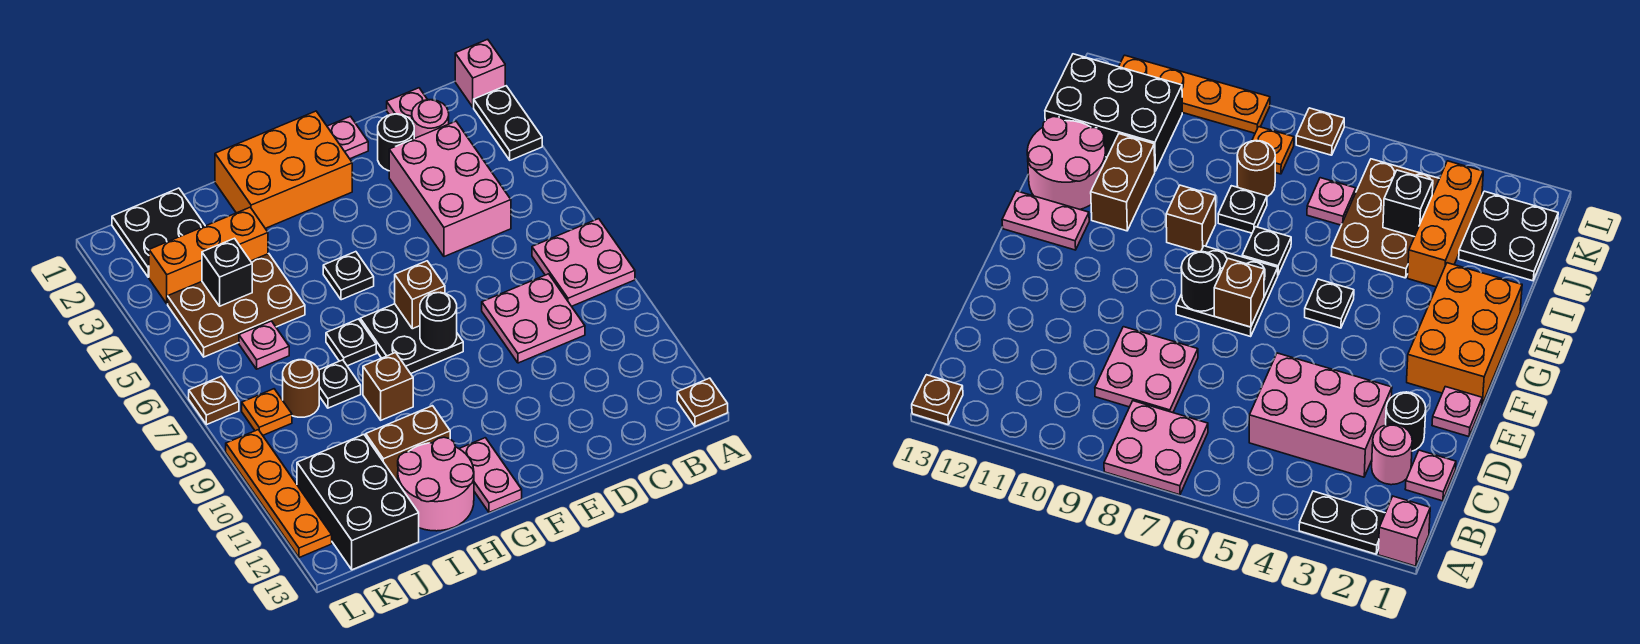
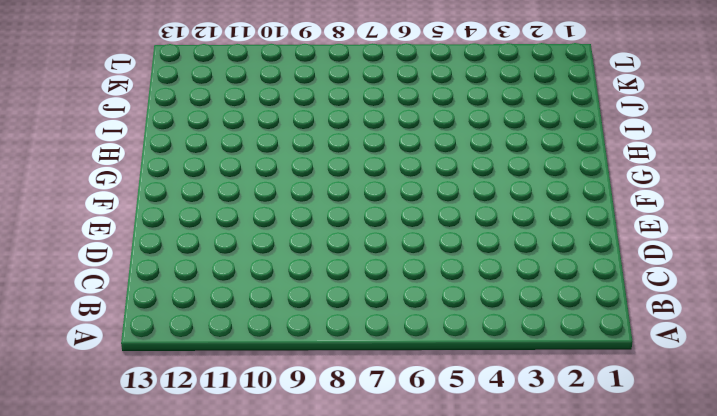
none -> pink 1x1 brick [455,39,505,107]
none -> black 1x2 plate [474,86,542,160]
none -> pink 2x2 plate [532,219,635,306]
none -> brown 1x1 plate [677,378,728,426]

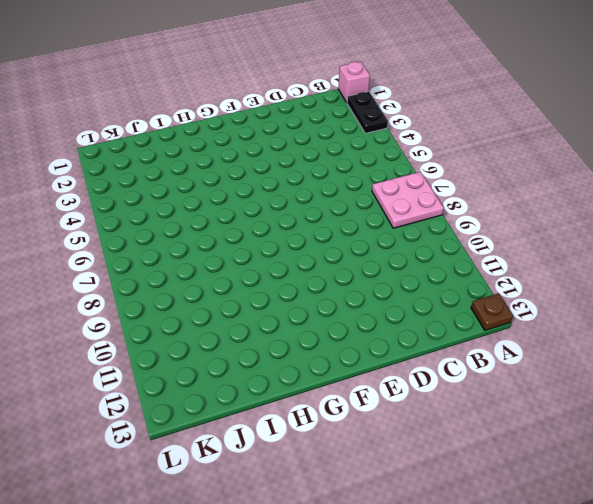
none -> pink 1x1 plate [387,88,427,121]
none -> pink 1x1 round brick [412,100,449,138]
none -> pink 2x3 brick [389,121,511,257]
none -> pink 2x2 plate [482,274,585,363]

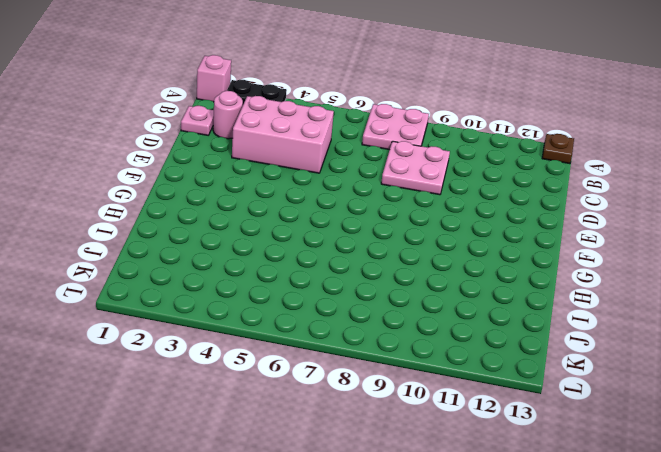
none -> black 1x1 round brick [378,114,414,171]
none -> pink 1x1 plate [327,116,368,159]
none -> orange 2x3 brick [215,111,352,228]
none -> black 2x2 plate [360,304,463,374]

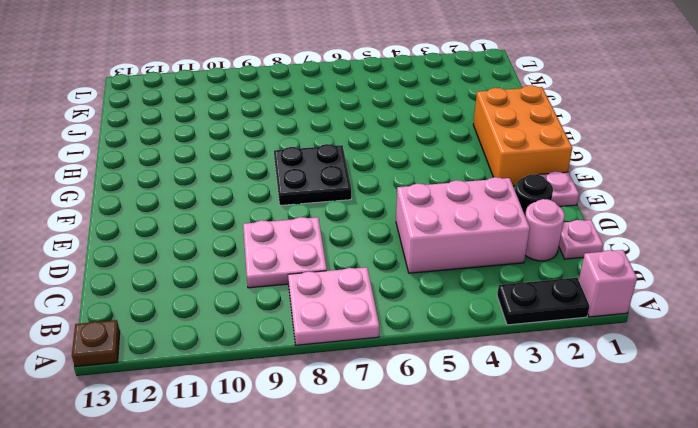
none -> black 1x1 plate [323,252,374,300]
none -> pink 1x2 plate [459,438,522,512]
none -> black 1x1 plate [326,319,376,366]
none -> brown 1x1 brick [363,353,413,420]

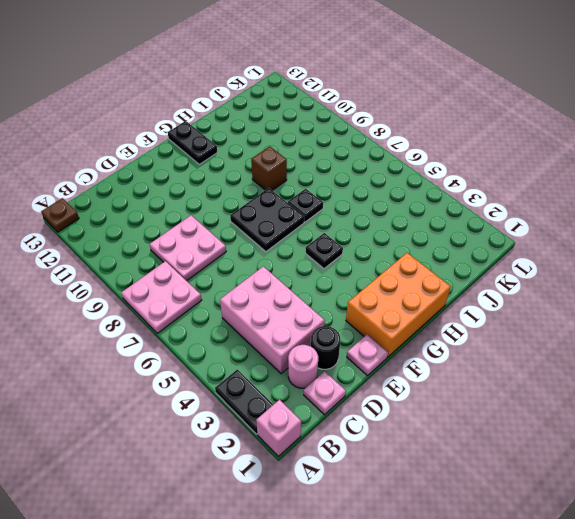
black 1x2 plate [168,121,217,164] -> pink 1x2 plate [459,438,522,512]
none -> brown 1x2 brick [366,406,450,482]
none -> pink 2x2 round brick [398,437,474,531]
none -> orange 1x3 brick [149,207,268,304]
none -> brown 2x3 plate [168,254,305,357]

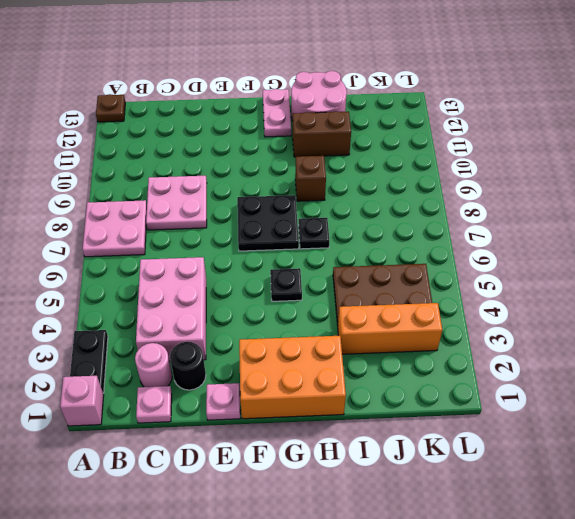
none -> black 1x1 plate [319,360,361,408]
none -> black 2x2 plate [112,188,205,277]
none -> pink 1x1 plate [239,321,289,369]
none -> brown 1x1 round brick [283,360,319,417]

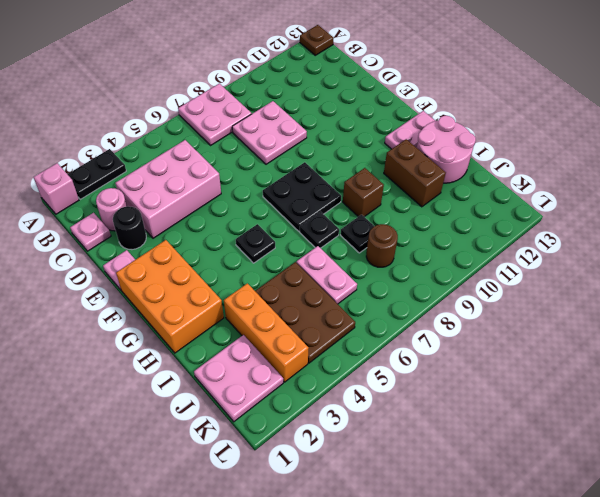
pink 1x2 plate [296,246,357,304] -> pink 1x1 plate [239,321,289,369]
pink 2x2 plate [194,335,283,422] -> black 2x2 plate [112,188,205,277]
none -> black 2x3 brick [297,435,419,570]
none -> orange 1x1 plate [242,389,292,435]
none -> brown 1x1 plate [189,376,239,425]
none -> orange 1x4 plate [226,430,332,558]

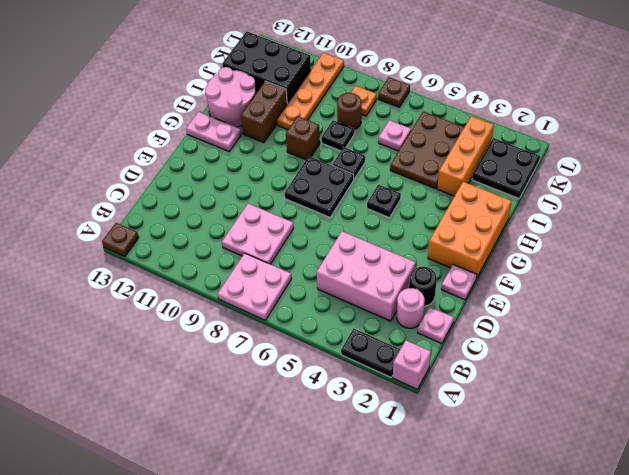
orange 1x4 plate [277,53,344,130] -> orange 1x4 plate turned to [226,430,332,558]
none -> brown 1x1 brick [395,261,445,329]
none -> black 1x1 round brick [420,292,457,350]
none -> black 1x1 brick [202,238,252,306]

